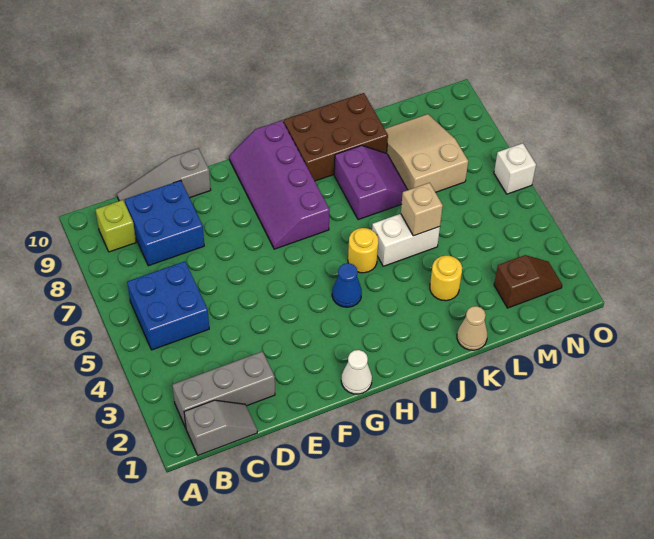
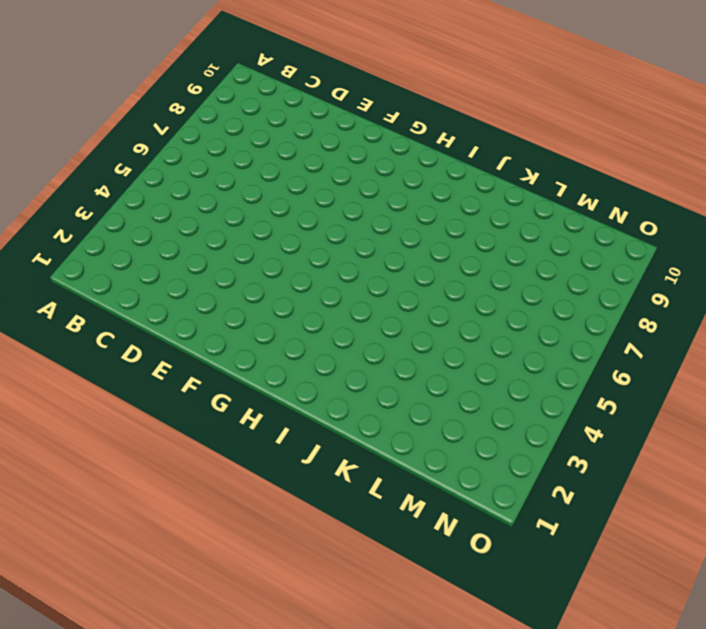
none -> grey 1x2 slope [184,400,257,455]
none -> grey 1x3 brick [172,351,275,428]
none -> blue 2x2 brick [127,261,209,350]

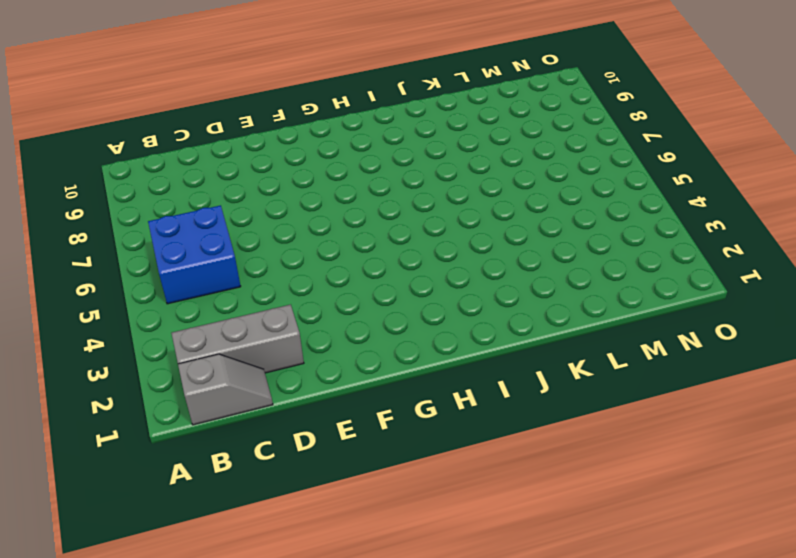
none -> lime 1x1 brick [95,200,136,252]
none -> blue 2x2 brick [125,180,204,266]
none -> grey 1x3 slope [117,148,211,203]

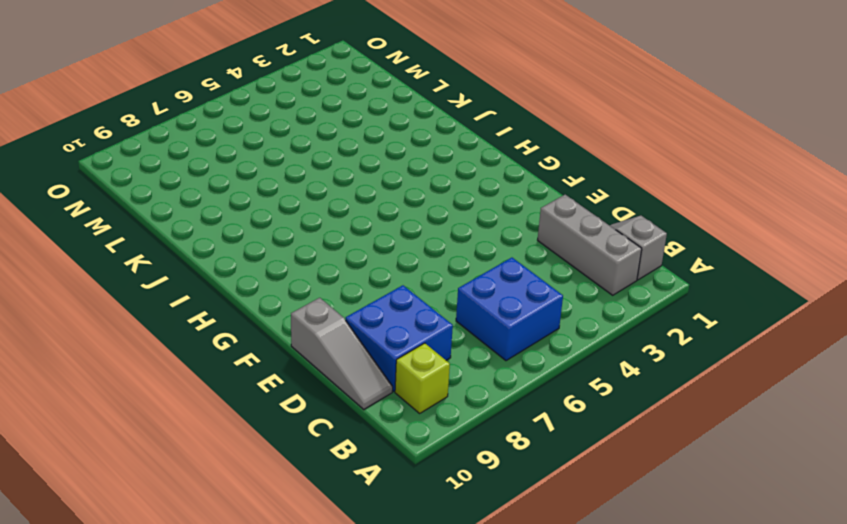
none -> white 1x1 cone [341,350,372,394]
none -> purple 2x4 slope [229,120,330,249]
none -> blue 1x1 cone [332,263,362,307]

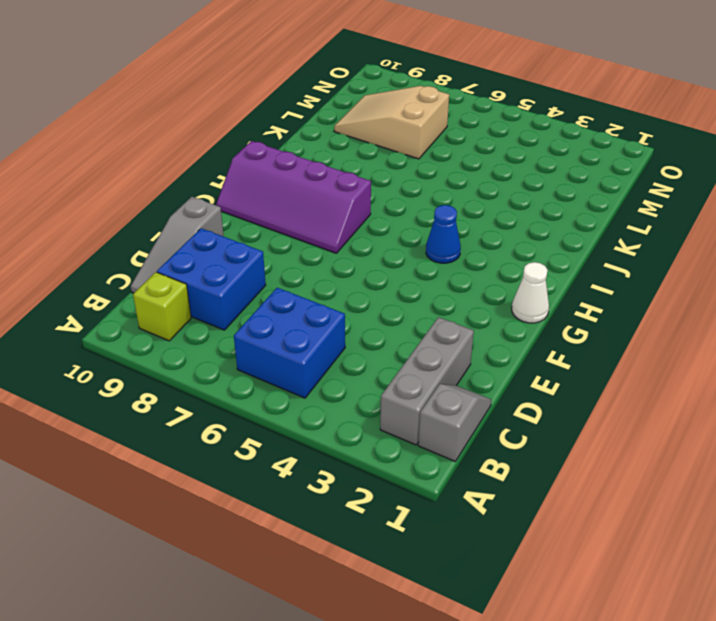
none -> yellow 1x1 round brick [348,228,378,273]
none -> brown 2x3 brick [284,93,388,181]
none -> white 1x2 brick [372,214,440,266]

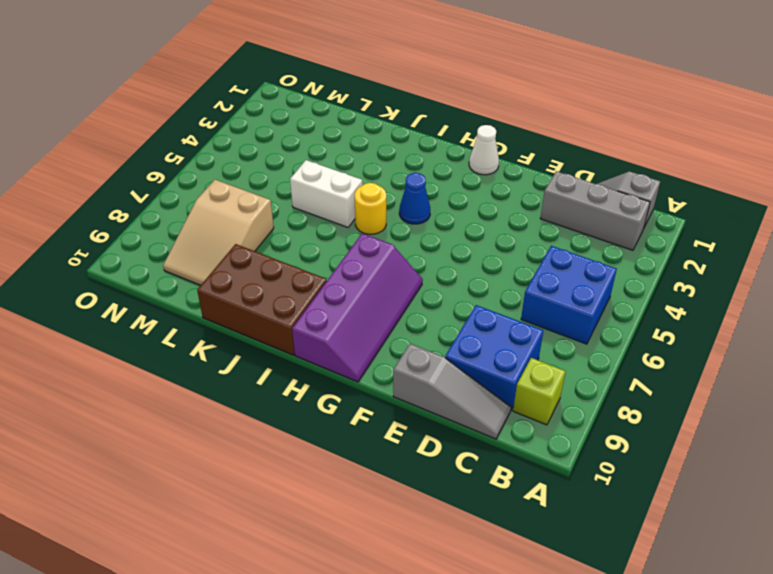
none -> purple 2x2 slope [334,145,408,220]
none -> tan 1x1 cone [457,306,487,350]
none -> yellow 1x1 round brick [430,256,462,301]

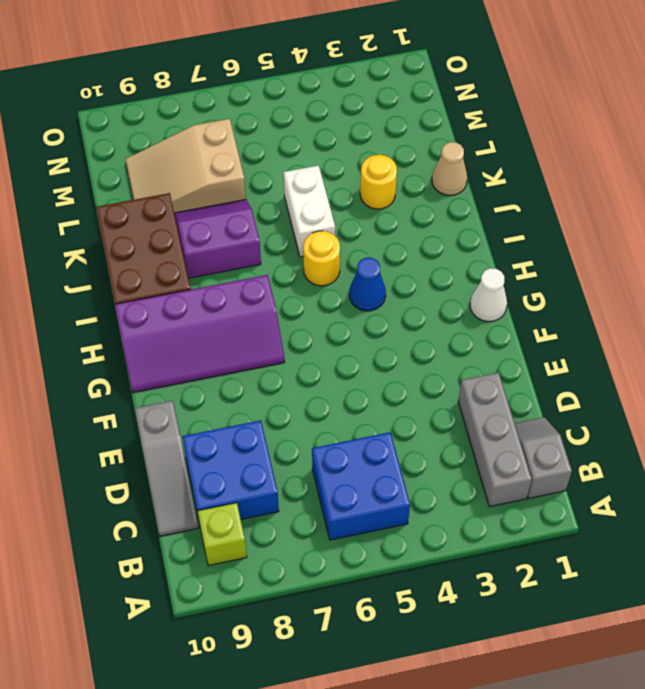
none -> brown 1x2 slope [494,255,562,308]
none -> white 1x1 brick [494,143,536,194]
none -> tan 1x1 brick [401,183,443,236]

